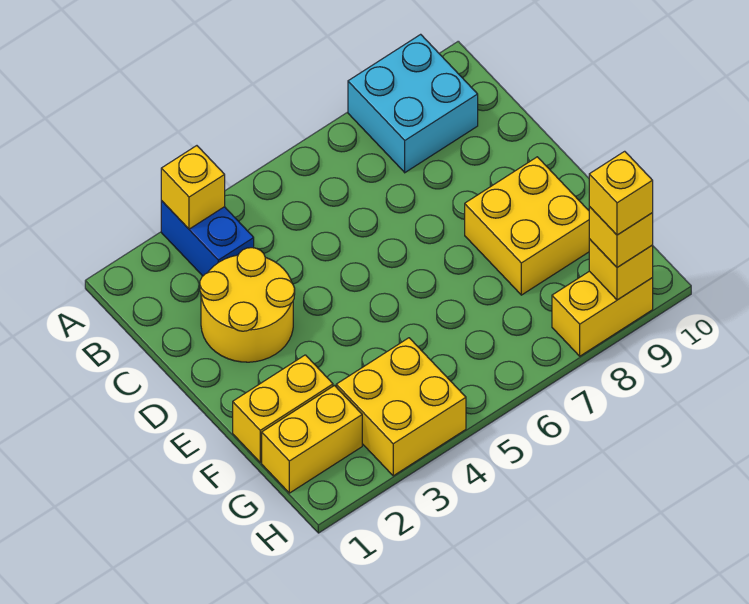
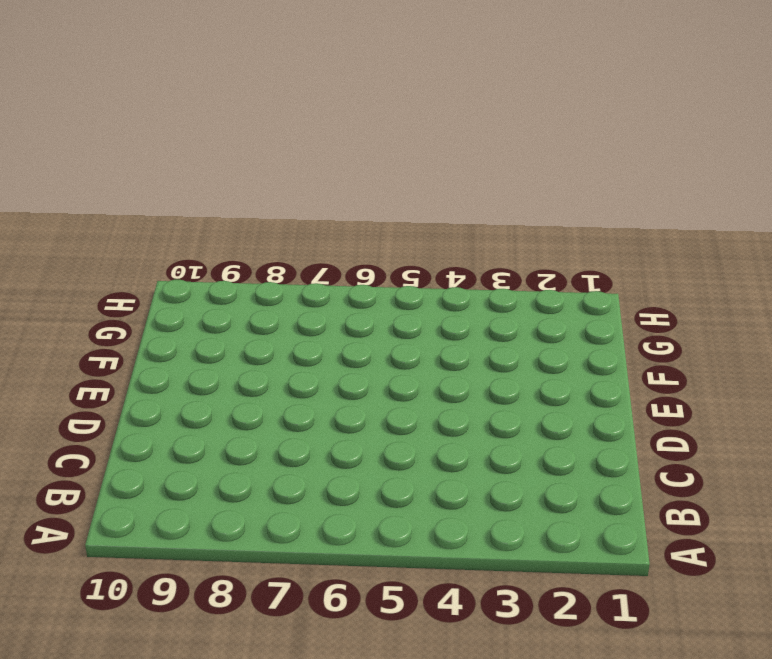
none -> blue 1x2 brick [161,201,254,276]
none -> cyan 2x2 brick [348,34,478,173]
none -> yellow 2x2 round brick [200,248,295,362]

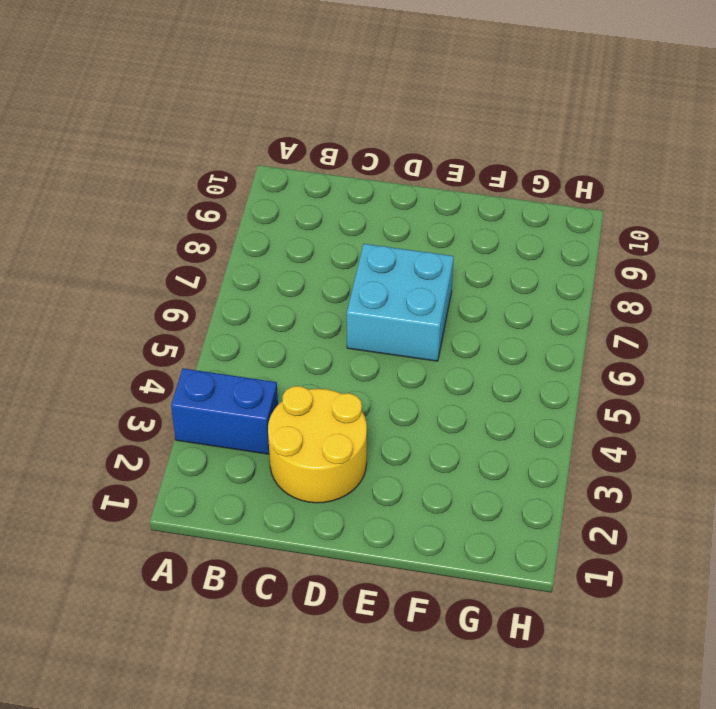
cyan 2x2 brick [347,244,454,361] -> cyan 2x2 brick moved to [348,34,478,173]
none -> yellow 2x2 brick [465,157,589,295]
none -> yellow 1x2 brick [233,355,333,462]
none -> yellow 1x2 brick [262,386,362,493]

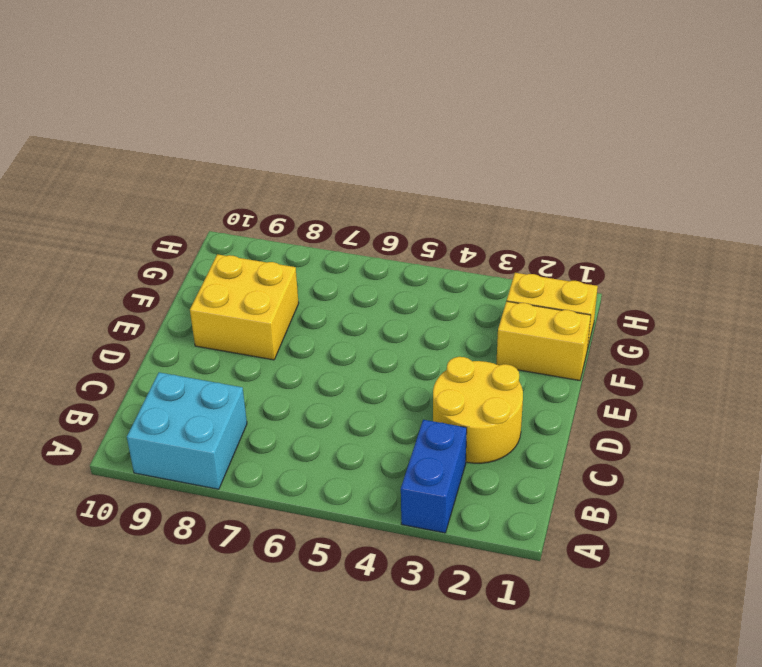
none -> yellow 2x2 brick [336,338,466,476]
none -> yellow 1x2 brick [552,271,653,356]
none -> yellow 1x1 brick [161,146,225,229]

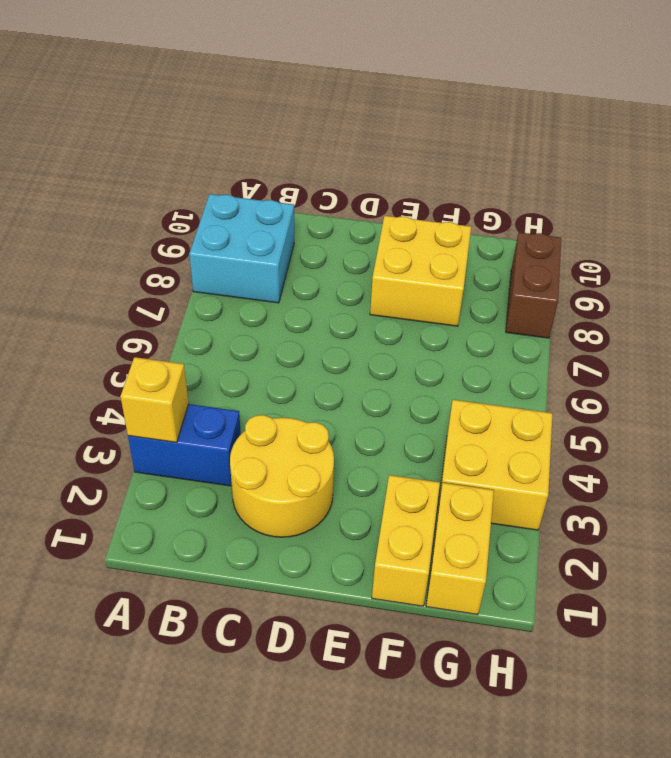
brown 1x2 brick [506,232,561,338] -> yellow 1x2 brick [552,271,653,356]
none -> yellow 1x1 brick [589,239,653,300]
none -> yellow 1x1 brick [589,207,653,267]
none -> yellow 1x1 brick [589,151,653,235]

